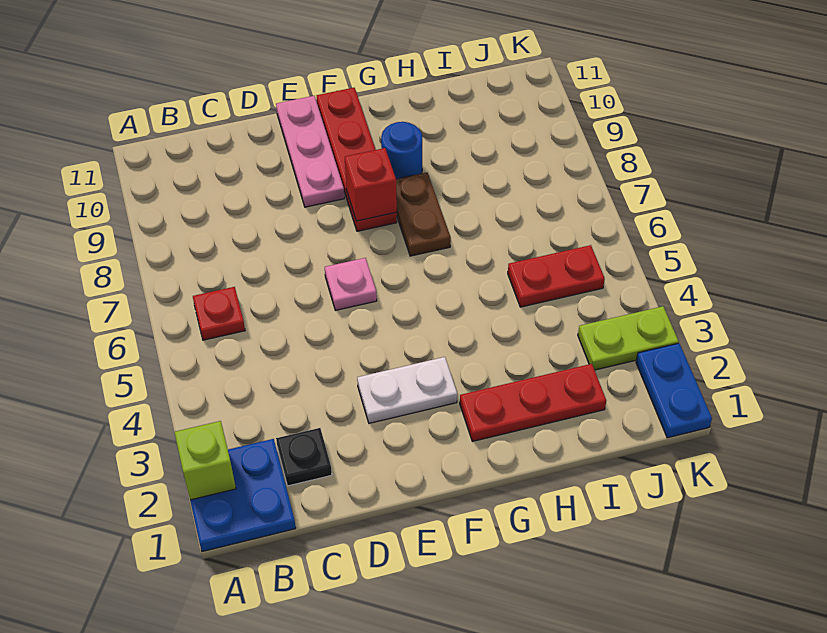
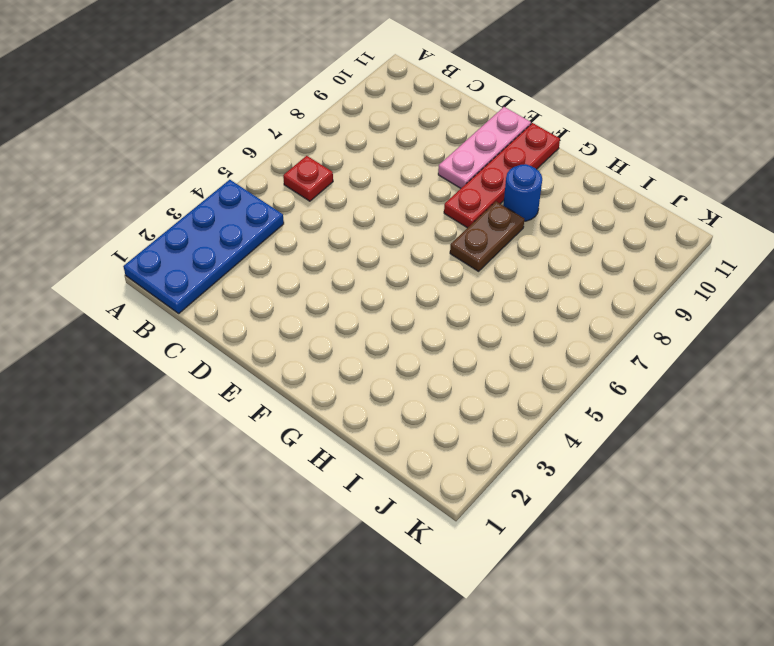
blue 2x4 plate [123,180,284,313] -> blue 2x2 plate [190,439,296,552]
none -> black 1x1 plate [276,428,332,486]
none -> white 1x2 plate [357,357,457,423]
none -> pink 1x1 plate [325,258,377,310]

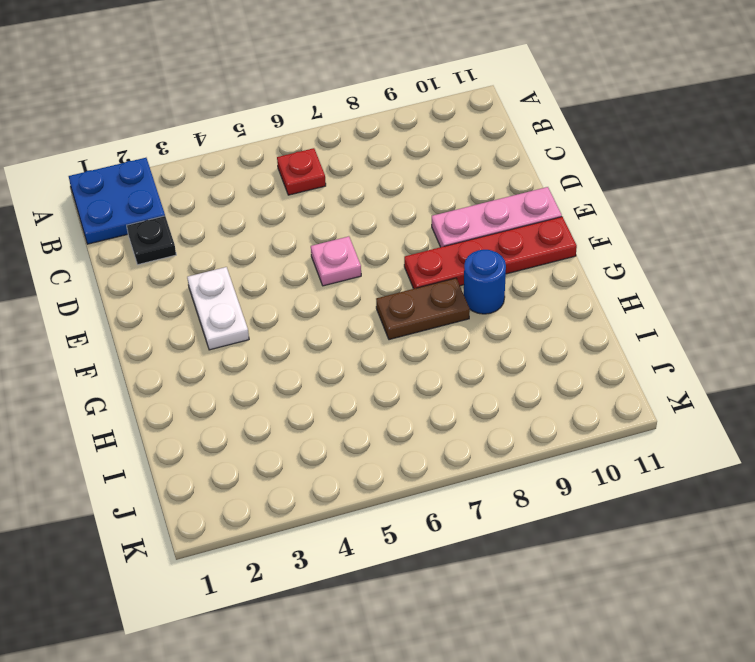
none -> red 1x3 plate [460,364,606,441]
none -> red 1x2 plate [508,245,605,307]
none -> lime 1x2 plate [578,306,679,370]

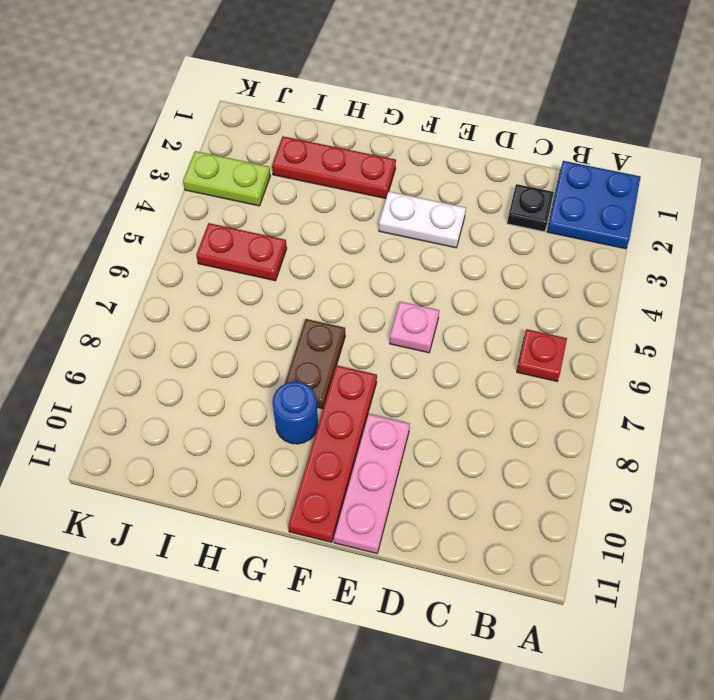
none -> blue 1x2 plate [636,343,712,438]
none -> lime 1x1 brick [174,421,236,500]
none -> red 1x1 brick [345,148,397,221]

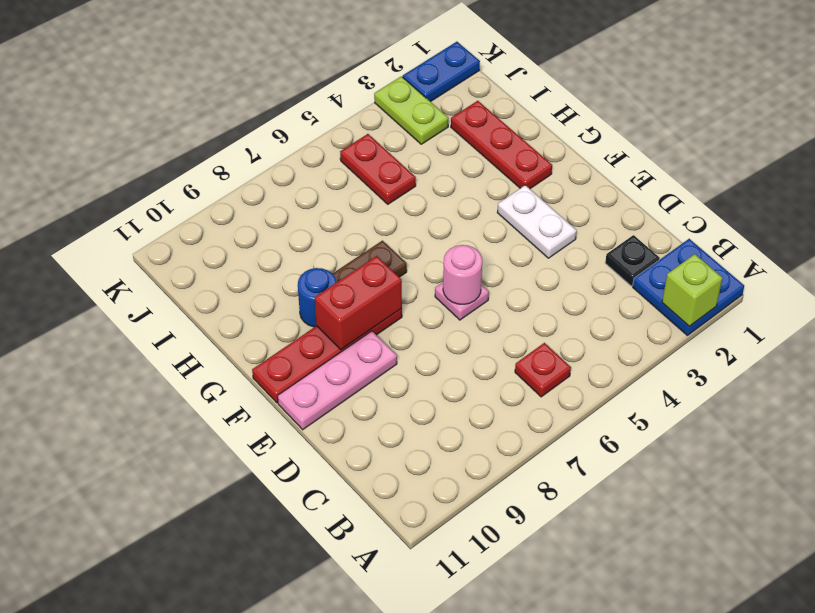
pink 1x1 round brick [443,245,482,304] -> none
red 1x2 brick [315,256,402,350] -> red 1x1 brick [345,148,397,221]

